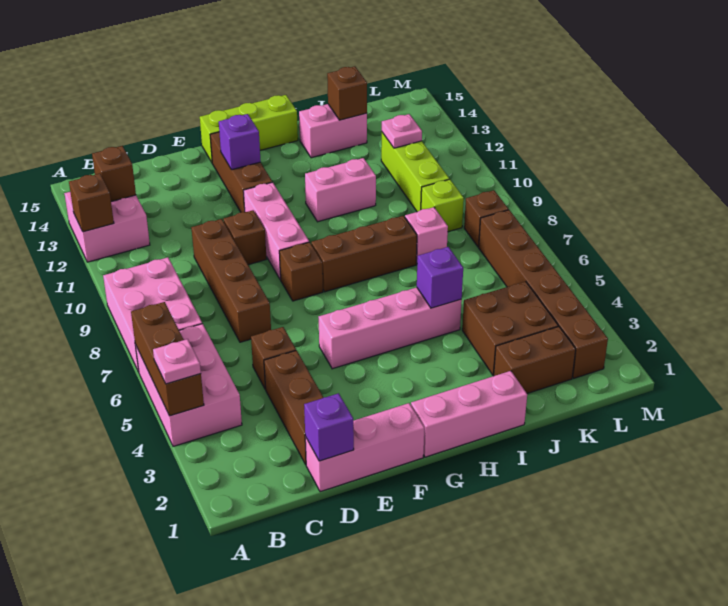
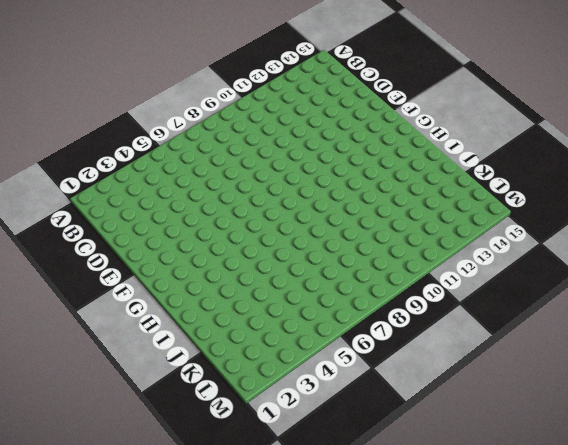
none -> pink 2x3 brick [135,324,242,446]
none -> pink 2x3 brick [103,257,202,372]
none -> pink 2x2 brick [64,192,150,262]
none -> pink 1x3 brick [305,403,424,492]

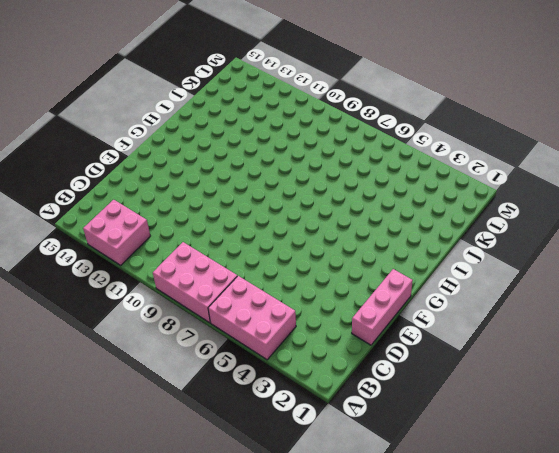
none -> brown 1x3 brick [264,350,324,464]
none -> brown 1x1 brick [251,327,296,389]
none -> brown 1x4 brick [191,219,271,342]
none -> brown 1x1 brick [223,210,266,265]

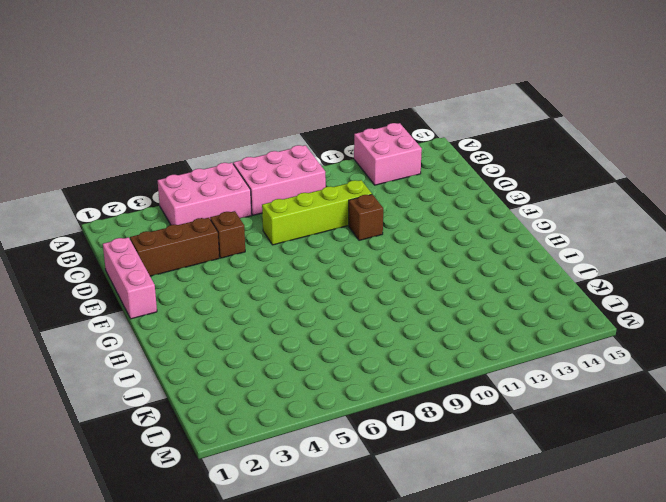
lime 1x4 brick [262,180,372,245] -> brown 1x4 brick [191,219,271,342]
none -> pink 1x4 brick [319,287,462,369]
none -> brown 1x1 brick [279,242,323,301]
none -> pink 1x3 brick [243,182,309,280]
none -> brown 1x3 brick [210,132,272,212]

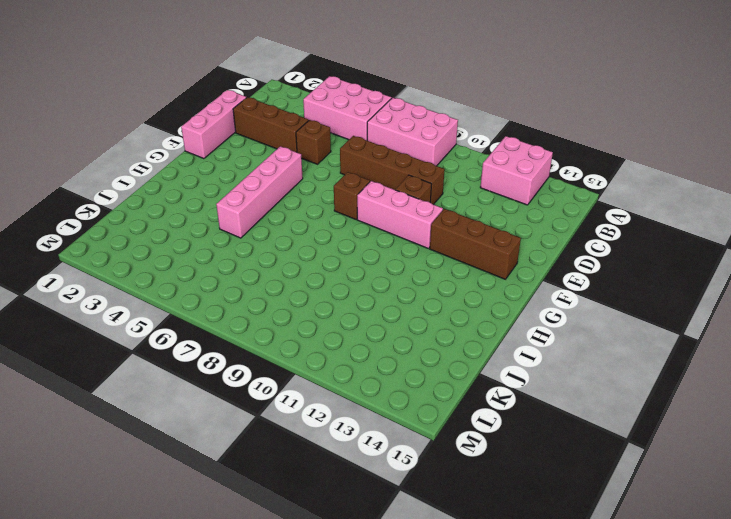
none -> lime 1x3 brick [200,95,298,162]
none -> pink 1x3 brick [411,371,527,457]
none -> brown 1x3 brick [311,216,417,292]
none -> pink 1x2 brick [305,158,376,222]

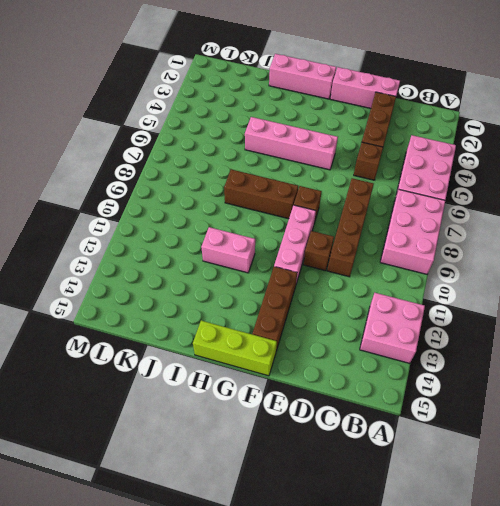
none -> pink 1x2 brick [299,104,367,158]
none -> brown 1x2 brick [494,326,576,393]
none -> brown 2x2 brick [462,281,558,375]
none -> pink 1x1 brick [405,207,448,263]

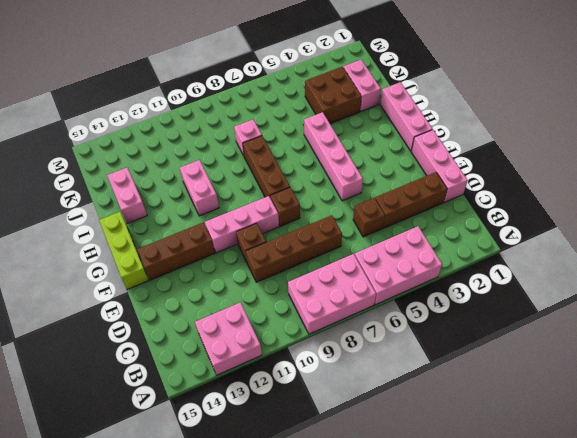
pink 1x2 brick [343,60,381,111] -> brown 1x2 brick [494,326,576,393]
none -> lime 1x1 brick [421,179,464,232]
none -> lime 1x3 brick [381,132,449,212]
none -> brown 1x6 brick [479,210,608,378]
none -> brown 1x1 brick [464,190,509,247]

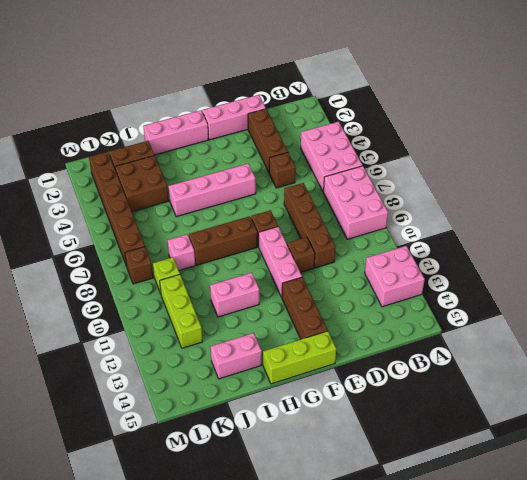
none -> brown 1x3 brick [131,302,204,416]
none -> brown 1x1 brick [69,174,114,232]
none -> brown 1x1 brick [92,146,136,201]
none -> purple 1x1 brick [304,393,354,461]

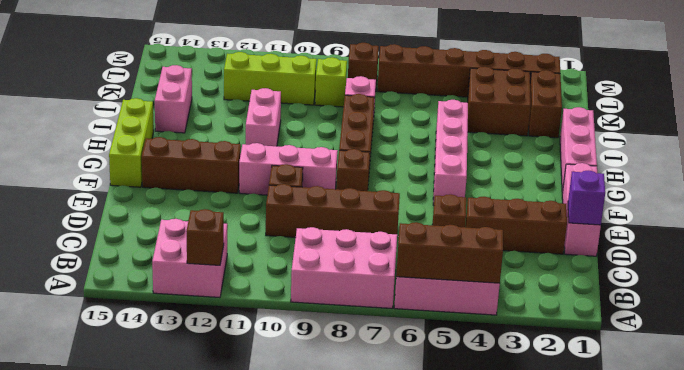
none -> brown 1x1 brick [92,146,136,201]
none -> purple 1x1 brick [219,114,261,170]
none -> purple 1x1 brick [417,247,463,308]
none -> brown 1x1 brick [327,66,367,120]

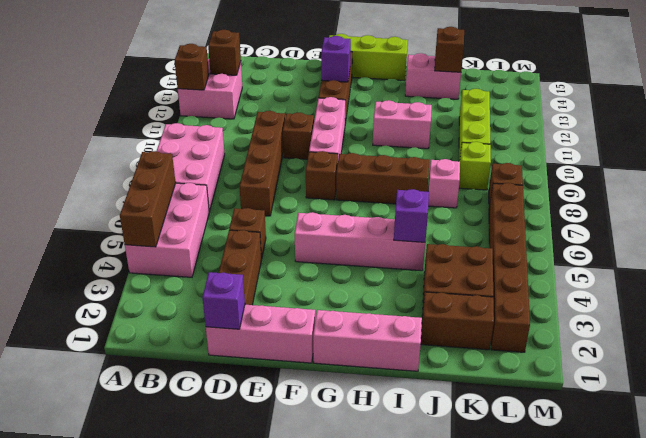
none -> pink 1x1 plate [382,114,422,148]
none -> pink 1x1 plate [153,339,201,384]

